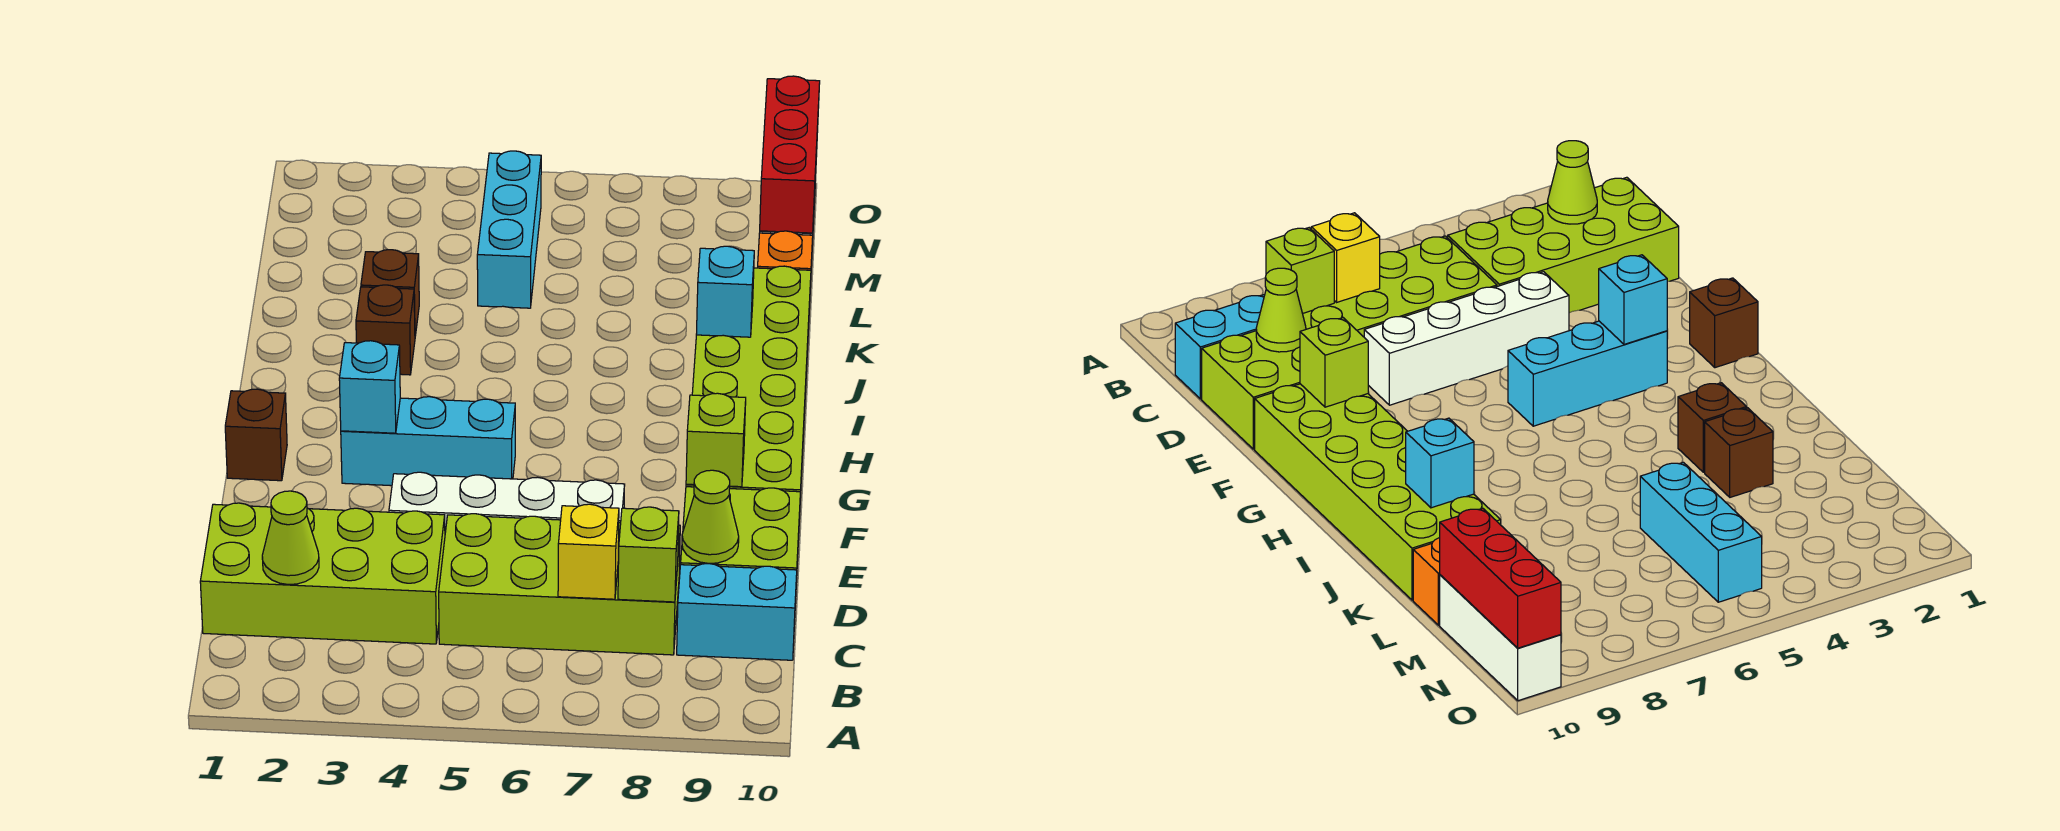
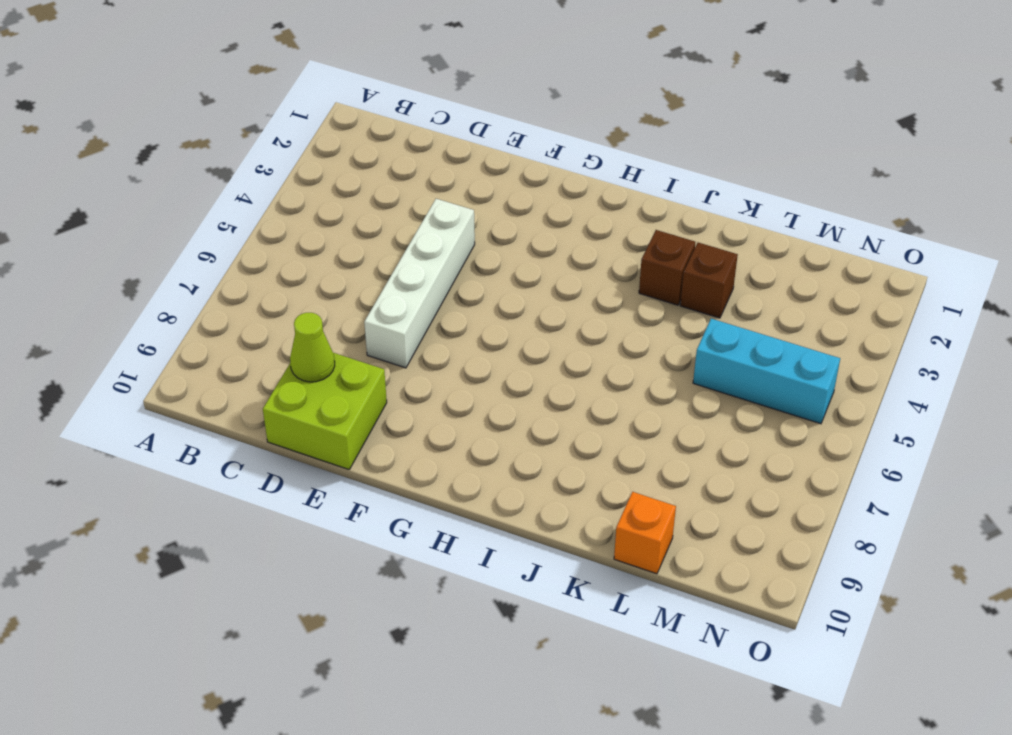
none -> lime 2x4 brick [200,503,445,644]
none -> lime 2x4 brick [439,514,680,655]
none -> cyan 1x2 brick [677,564,797,660]

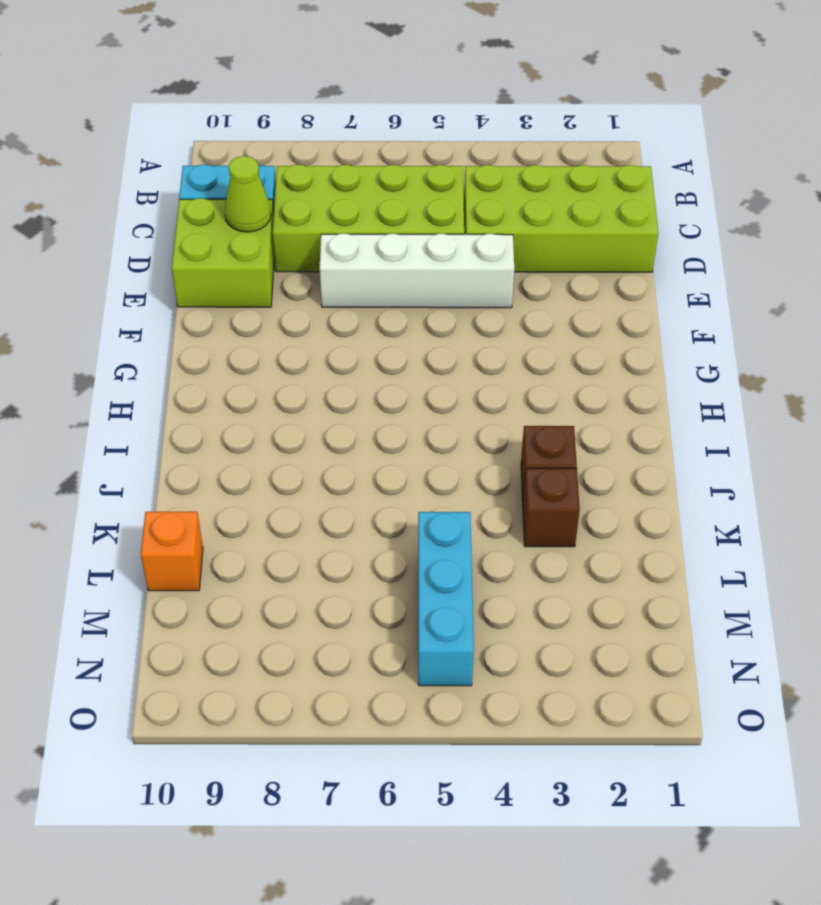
none -> lime 2x6 brick [686,266,811,519]
none -> brown 1x1 brick [225,389,287,481]
none -> cyan 1x3 brick [341,397,515,486]

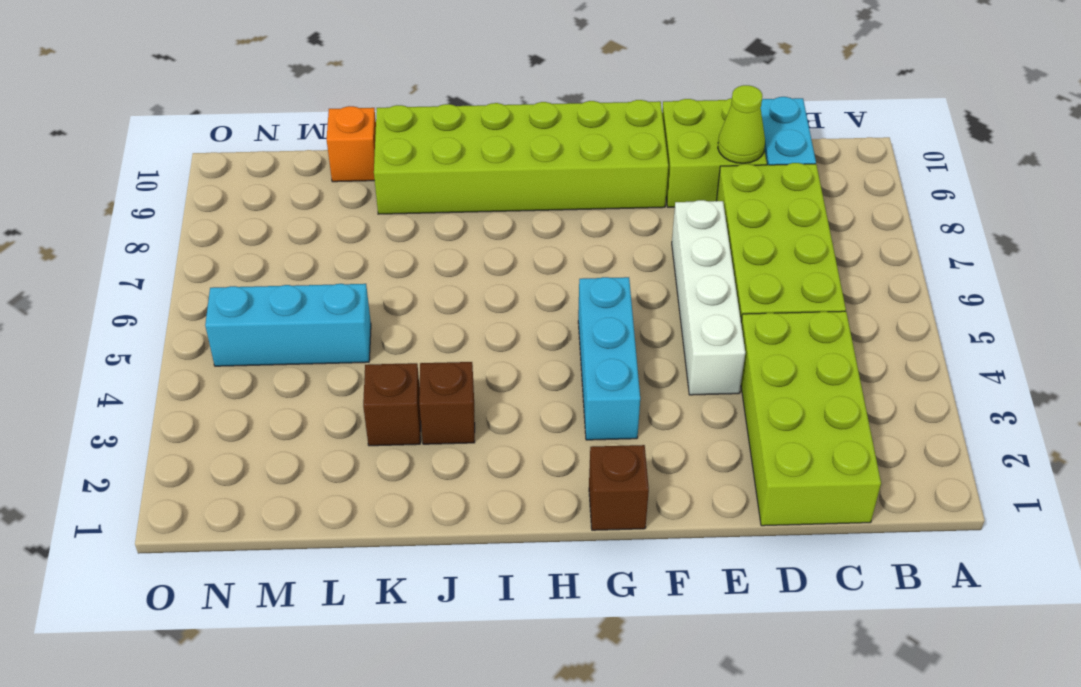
none -> white 1x3 brick [1440,575,1561,701]
none -> lime 1x1 cone [262,491,319,585]
none -> yellow 1x1 brick [558,504,619,599]

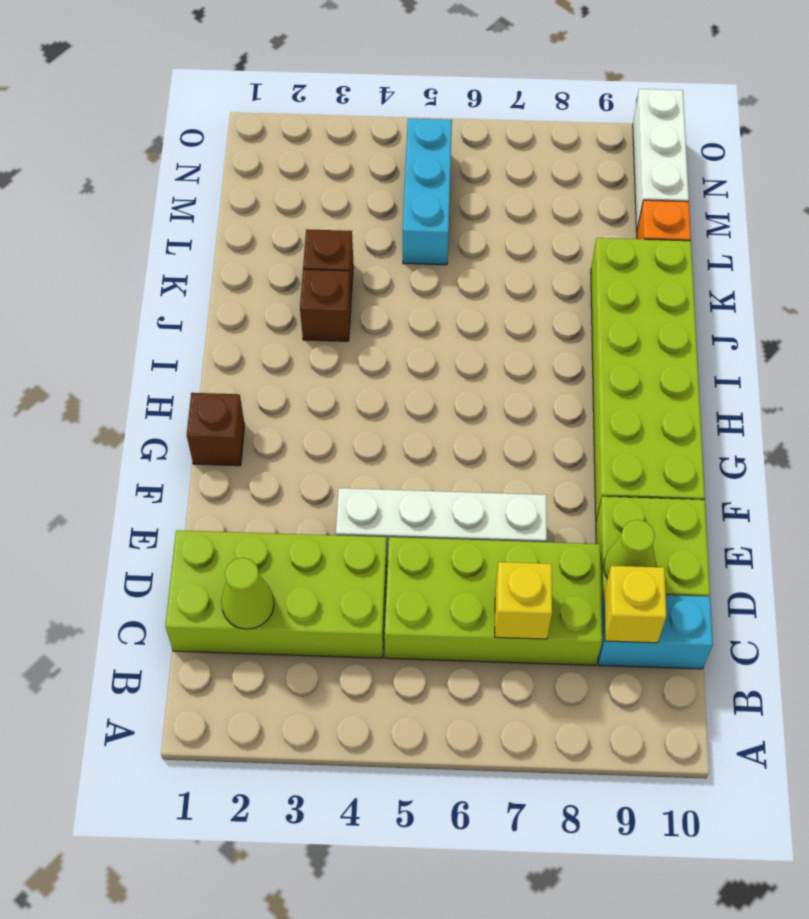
yellow 1x1 brick [604,566,666,643] -> none
none -> cyan 1x3 brick [341,397,515,486]
none -> lime 1x1 brick [618,507,679,602]
none -> lime 1x1 brick [686,393,746,487]

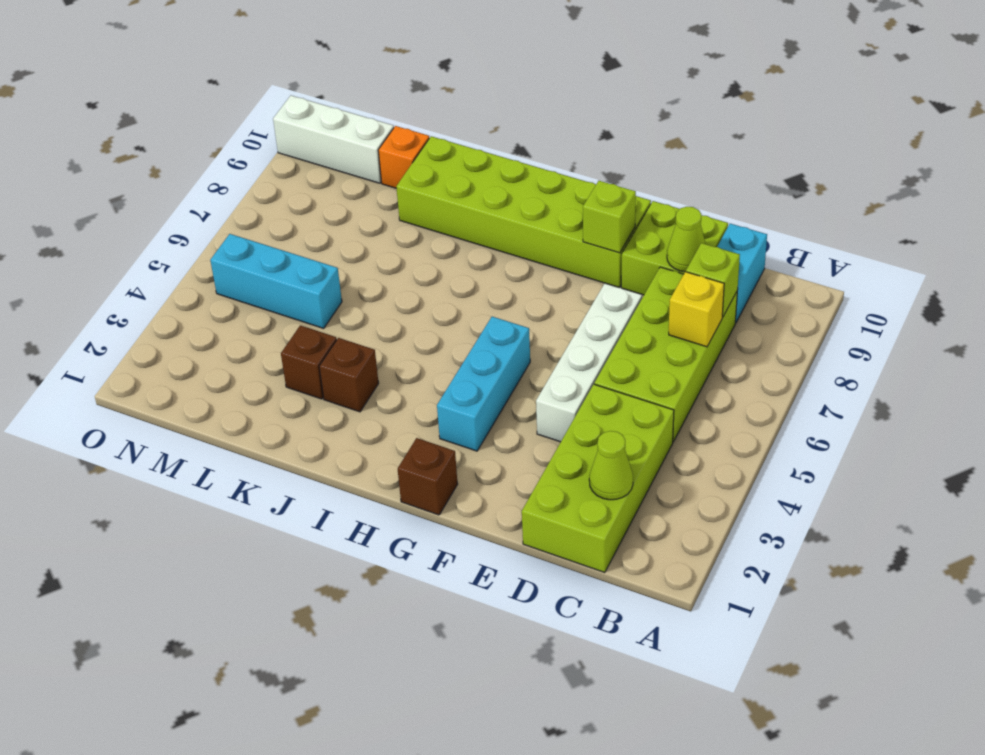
none -> cyan 1x1 brick [339,341,400,433]
none -> cyan 1x1 brick [696,246,754,337]
none -> red 1x3 brick [760,76,820,233]

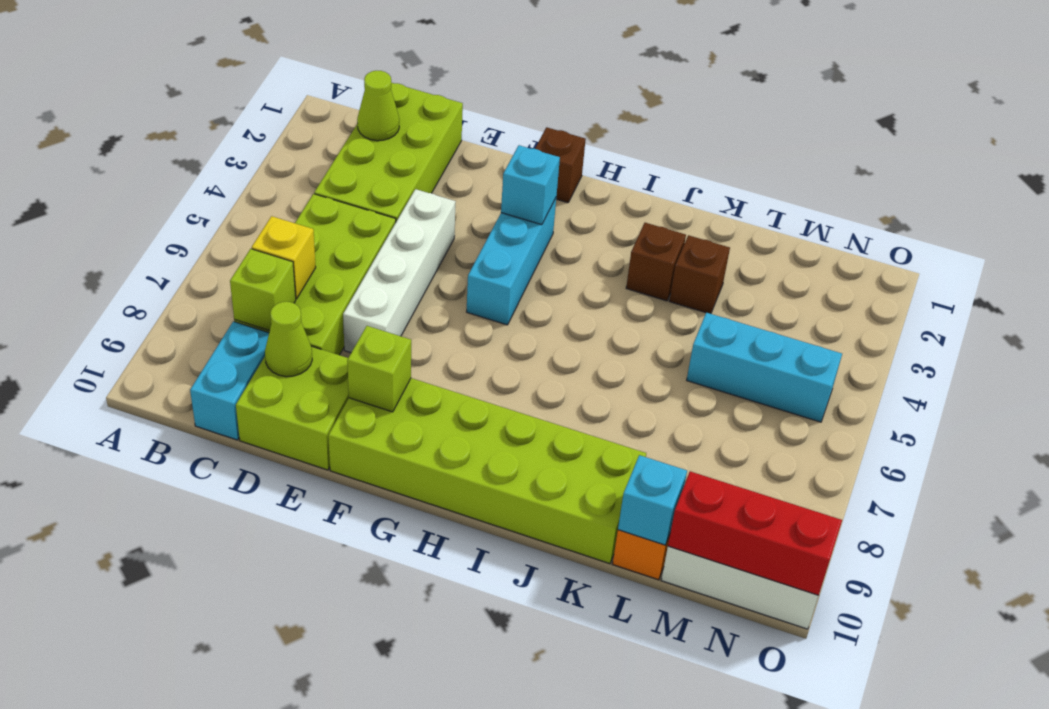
cyan 1x1 brick [618,455,687,545] -> cyan 1x1 brick moved to [696,246,754,337]

